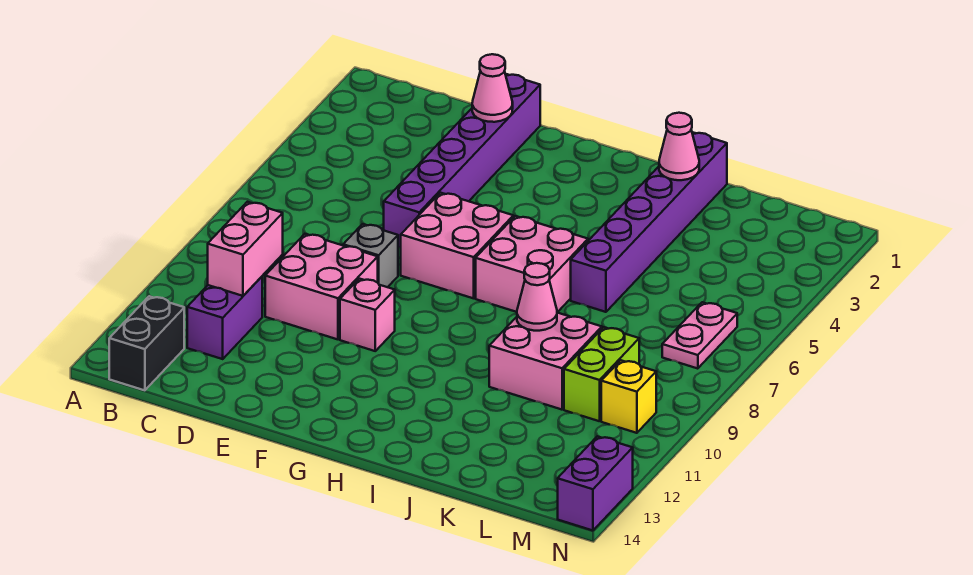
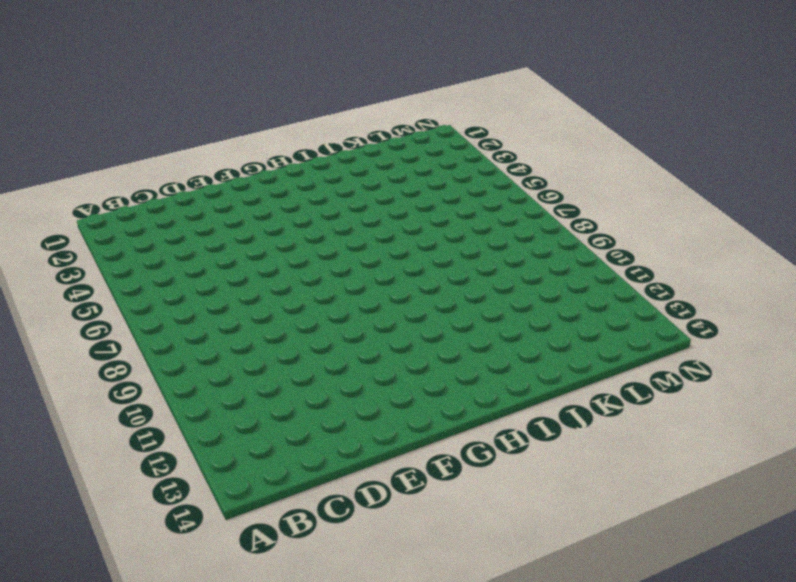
none -> black 1x2 brick [109,296,184,390]
none -> purple 1x2 brick [187,277,262,359]
none -> pink 2x2 brick [265,234,378,339]

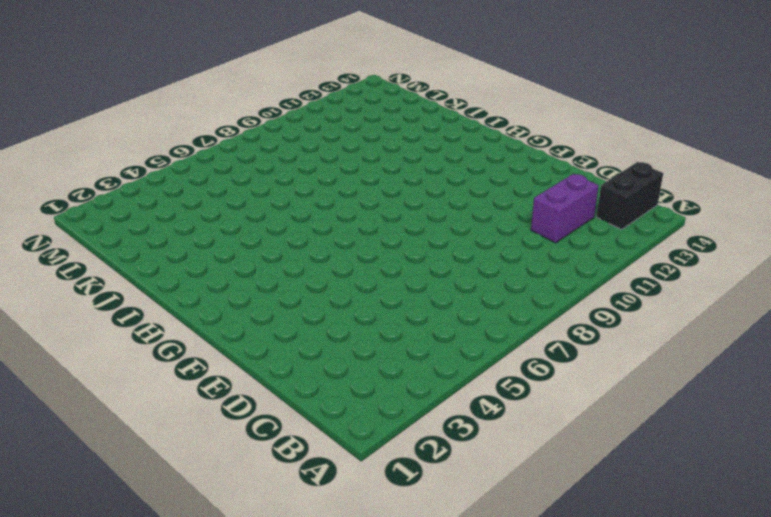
none -> pink 2x2 brick [265,234,378,339]
none -> purple 1x6 brick [384,74,540,248]
none -> grey 1x1 brick [343,224,398,287]

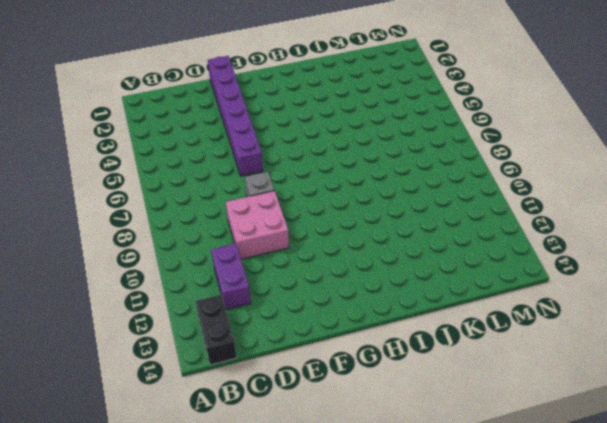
none -> pink 2x2 brick [401,193,513,298]
none -> pink 1x1 brick [340,279,395,351]
none -> pink 2x2 brick [476,216,588,312]

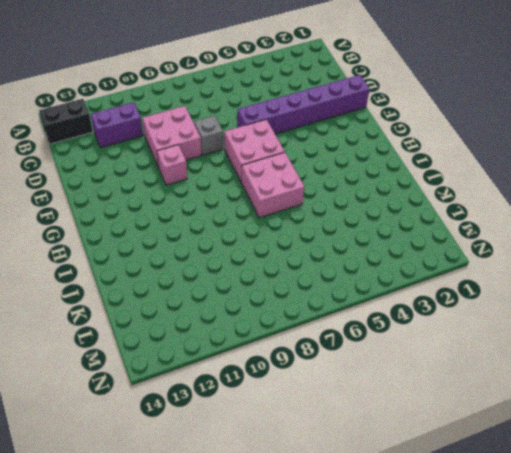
none -> purple 1x6 brick [571,132,727,312]
none -> pink 2x2 brick [489,313,602,410]
none -> lime 1x2 brick [564,327,639,421]

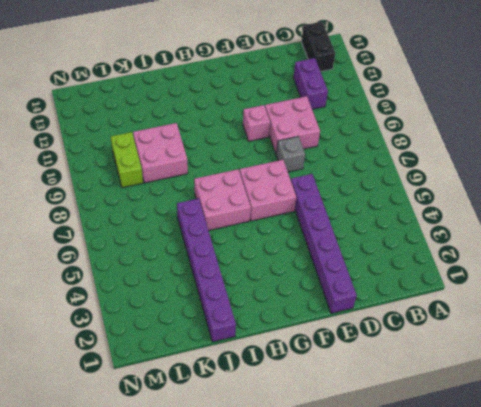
none -> pink 1x2 plate [662,302,737,369]
none -> yellow 1x1 brick [601,360,656,433]
none -> purple 1x2 brick [558,436,633,531]

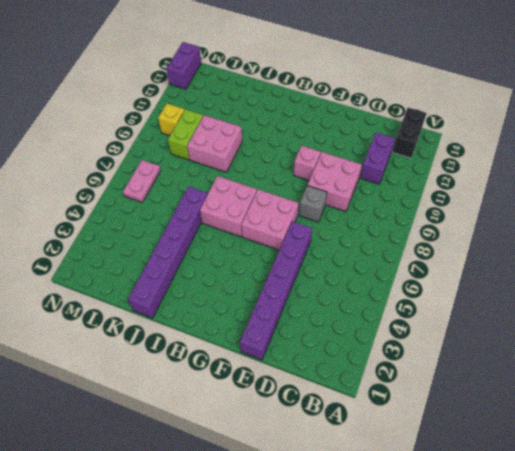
none -> pink 1x2 brick [208,202,283,296]
none -> pink 1x1 cone [472,54,513,122]
none -> pink 1x1 cone [659,113,699,180]

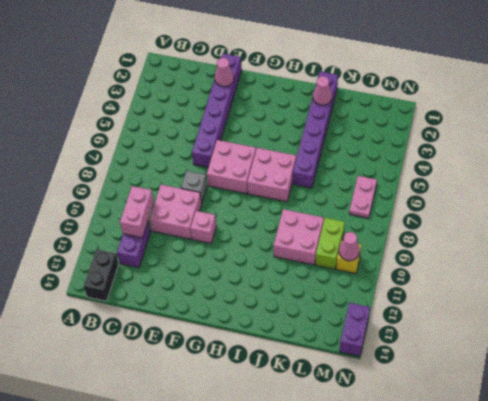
pink 1x1 cone [339,232,360,261] -> pink 1x1 cone moved to [517,263,557,331]

